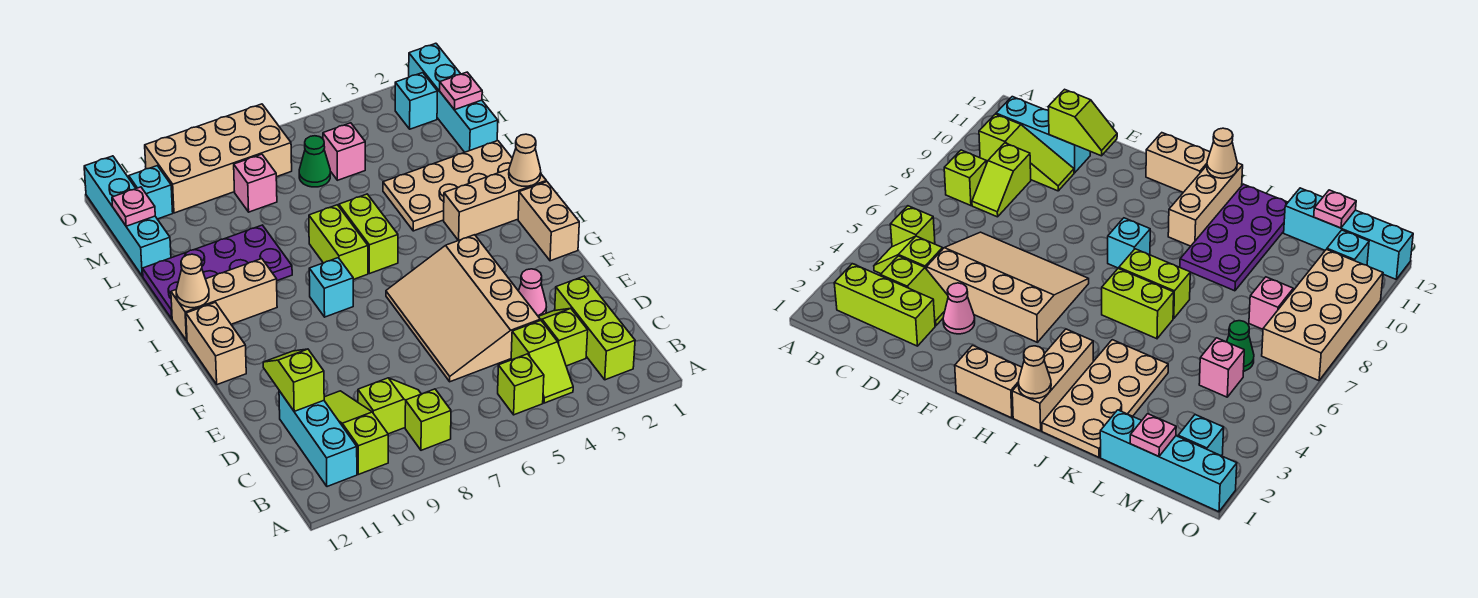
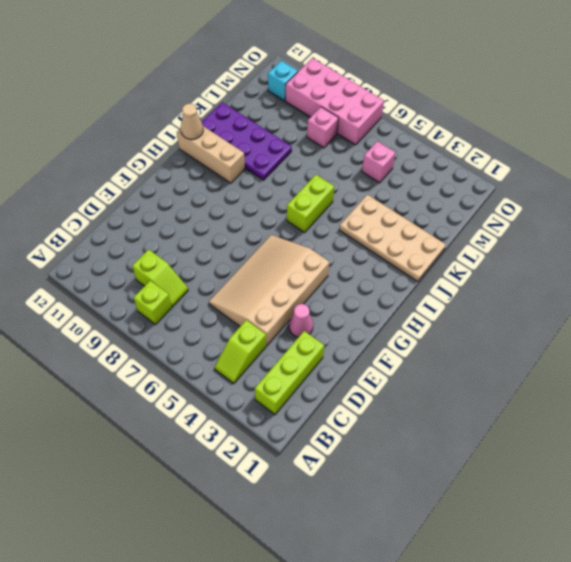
pink 2x4 brick [285,58,384,145] -> tan 2x4 brick [145,104,292,213]
none -> lime 1x1 brick [498,354,544,415]
none -> lime 1x3 slope [324,391,388,474]
none -> cyan 1x3 brick [279,391,357,487]
none -> lime 1x2 slope [538,308,588,366]

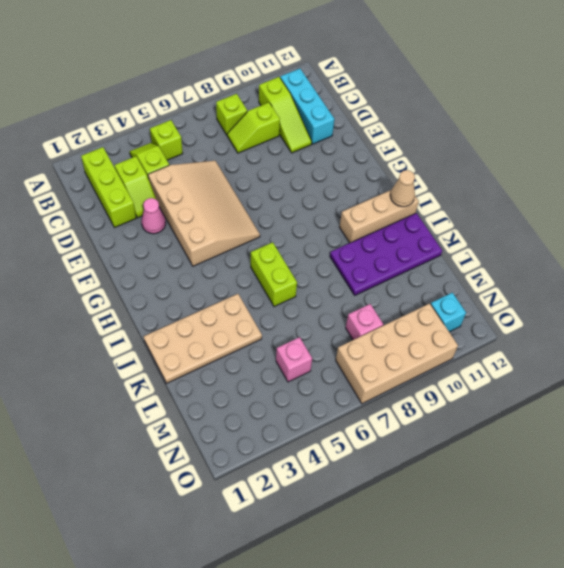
none -> tan 1x2 brick [518,182,579,261]
none -> tan 1x2 brick [186,302,246,385]
none -> cyan 1x1 brick [309,258,353,317]
none -> tan 1x3 brick [444,169,546,240]

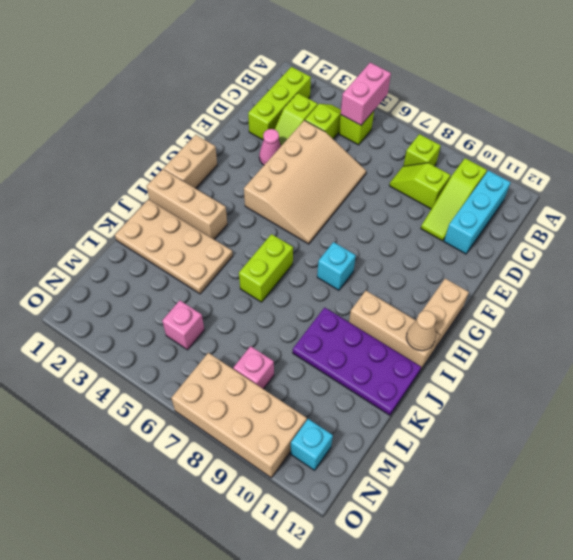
pink 1x2 brick [341,63,391,125] -> none
none -> lime 1x2 brick [309,205,368,280]
none -> cyan 1x4 brick [409,43,498,152]
none -> cyan 1x4 brick [84,156,171,276]
none -> green 1x1 cone [299,136,330,187]

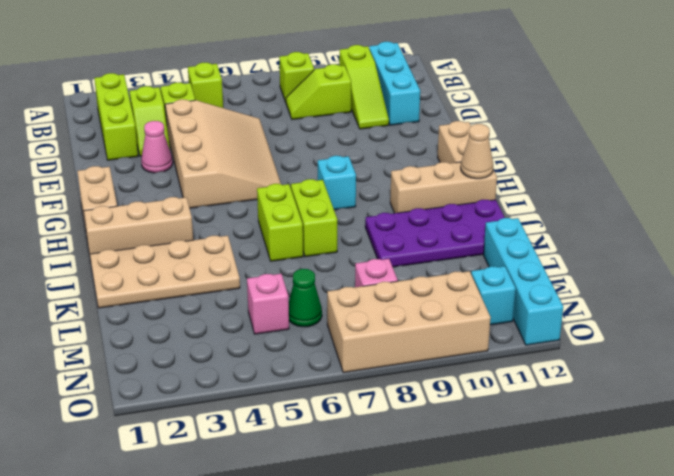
none -> cyan 1x4 brick [409,43,498,152]
none -> cyan 1x1 brick [395,73,438,129]
none -> lime 1x2 slope [263,349,324,411]
none -> tan 1x1 cone [509,134,541,186]

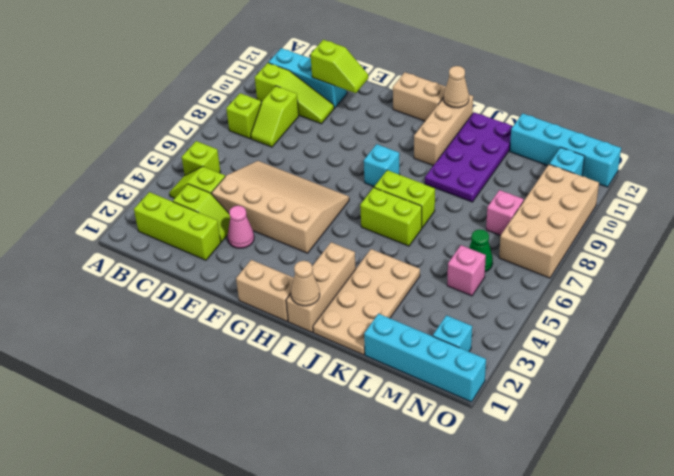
none -> pink 1x1 plate [440,72,482,110]
none -> pink 1x1 plate [112,187,155,226]

